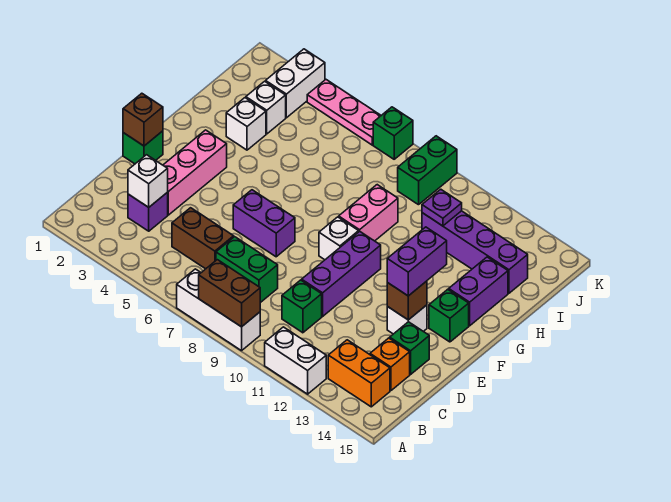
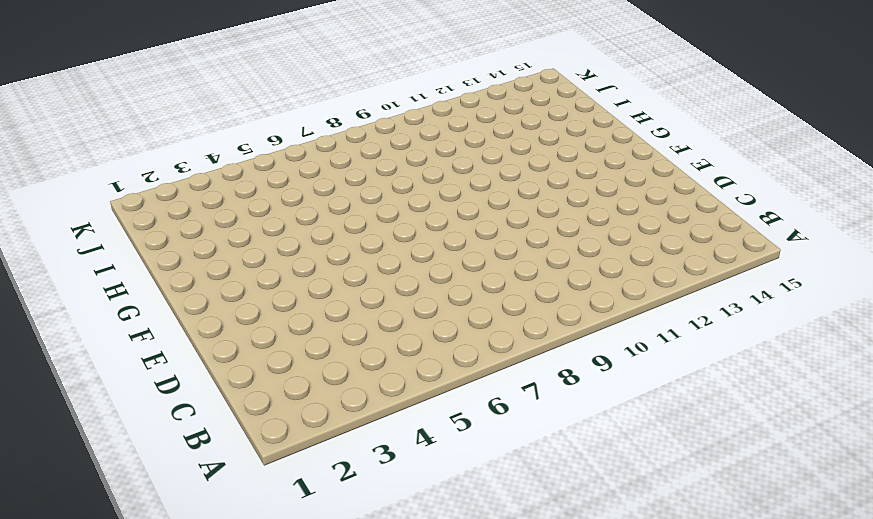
none -> white 1x3 brick [177,269,260,351]
none -> white 1x2 brick [265,327,326,394]
none -> orange 1x2 brick [328,340,390,407]
none -> purple 1x1 brick [128,193,168,231]

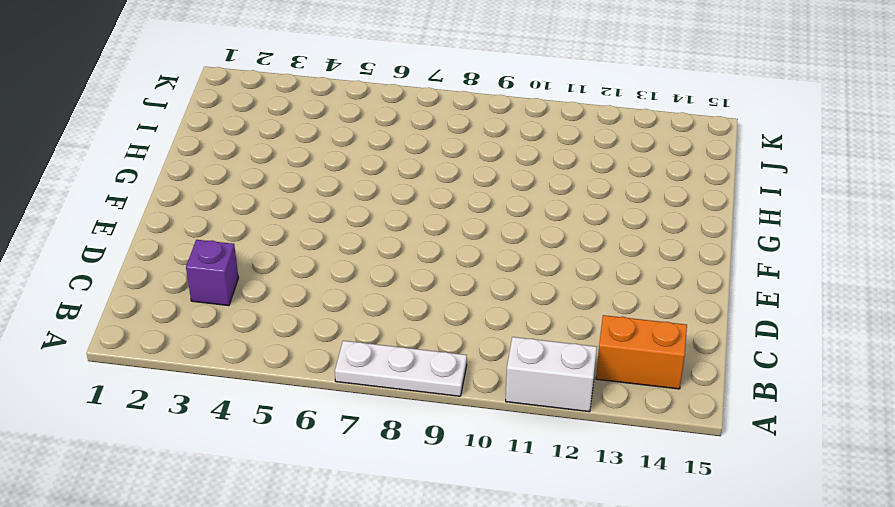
white 1x3 plate [335,341,467,396] -> white 1x3 brick [177,269,260,351]
none -> brown 1x2 brick [172,208,234,269]
none -> green 1x2 brick [216,237,278,303]
none -> green 1x1 brick [282,280,322,333]
none -> orange 1x1 brick [370,338,410,391]

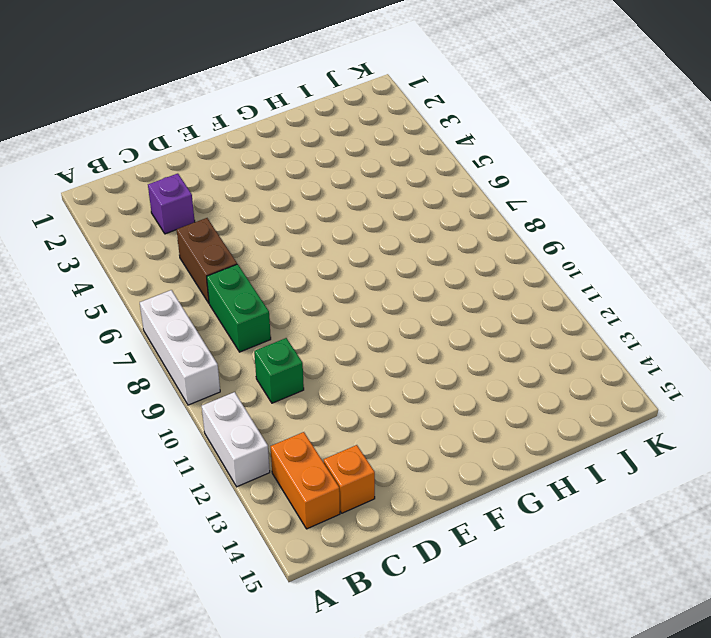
none -> pink 1x3 brick [163,130,227,215]
none -> purple 1x3 brick [302,231,381,316]
none -> green 1x1 brick [390,322,429,374]
none -> green 1x1 brick [123,131,163,164]

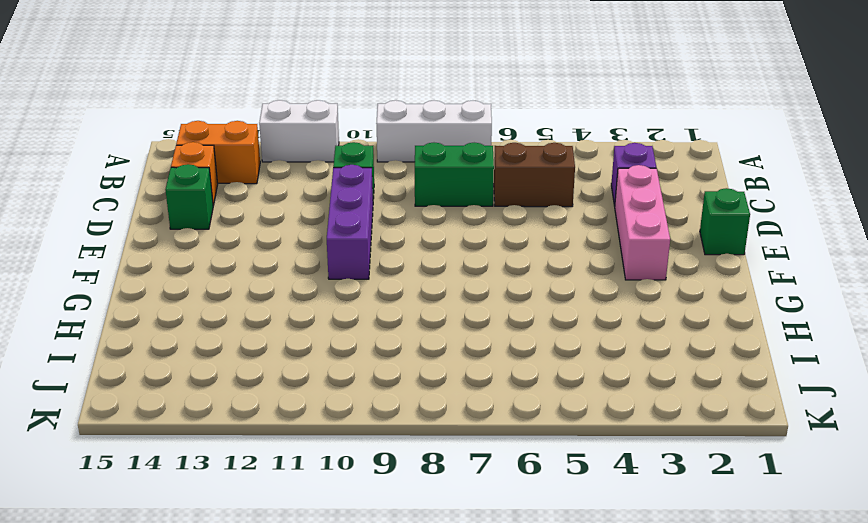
none -> purple 1x2 brick [233,190,295,257]
none -> white 1x1 brick [387,305,427,334]
none -> white 1x1 brick [319,217,359,260]
none -> green 1x1 brick [429,289,469,342]

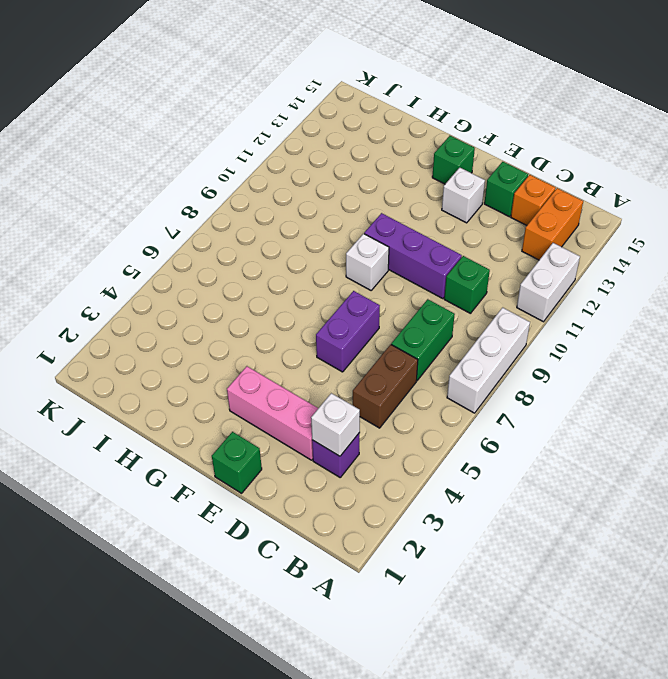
none -> pink 1x2 brick [339,185,398,241]
none -> purple 1x2 brick [449,257,508,326]
none -> white 1x1 brick [226,98,266,150]
none -> white 1x1 brick [246,81,286,134]

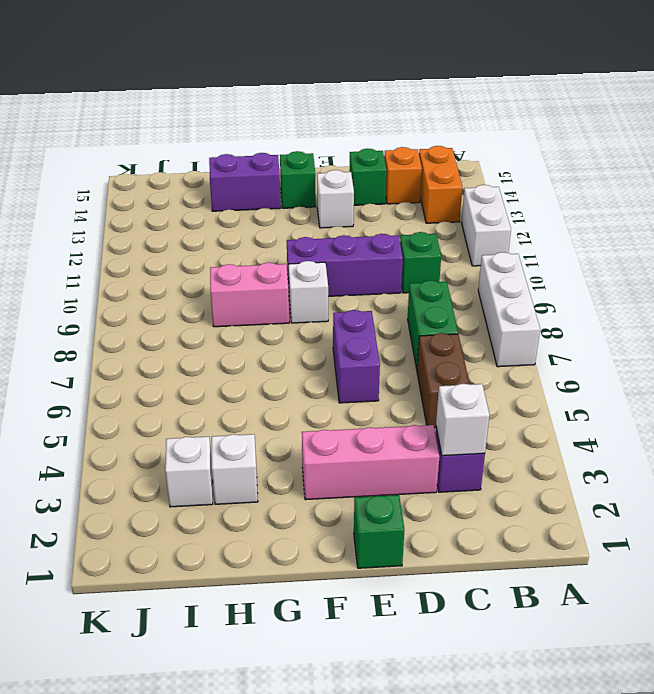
none -> purple 1x4 brick [422,211,528,293]
none -> white 1x2 brick [266,49,325,118]
none -> green 1x2 brick [398,136,457,205]
none -> pink 1x3 plate [307,80,381,145]

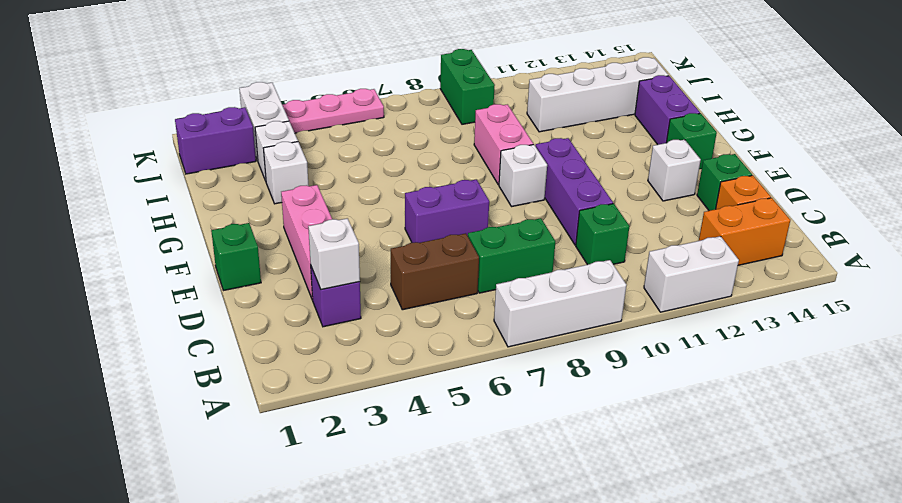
white 1x4 brick [527,57,669,132] -> purple 1x4 brick [422,211,528,293]
purple 1x2 brick [175,107,256,174] -> purple 1x2 brick turned to [387,227,447,296]
none -> green 1x1 brick [373,107,413,159]
none -> brown 1x2 brick [199,260,260,327]
none -> brown 1x1 brick [123,93,163,146]
none -> brown 1x1 brick [387,281,427,320]

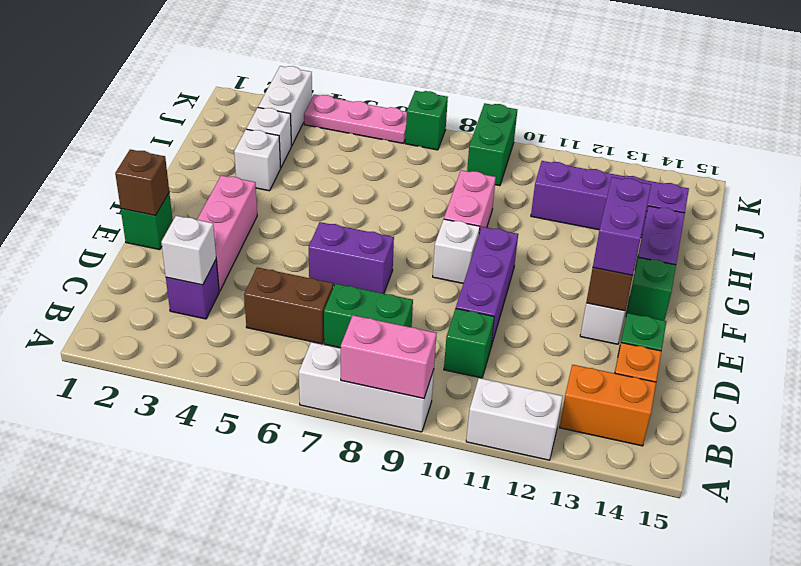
pink 1x2 brick [341,315,437,398] -> brown 1x2 brick [199,260,260,327]
none -> purple 1x1 plate [422,189,462,226]

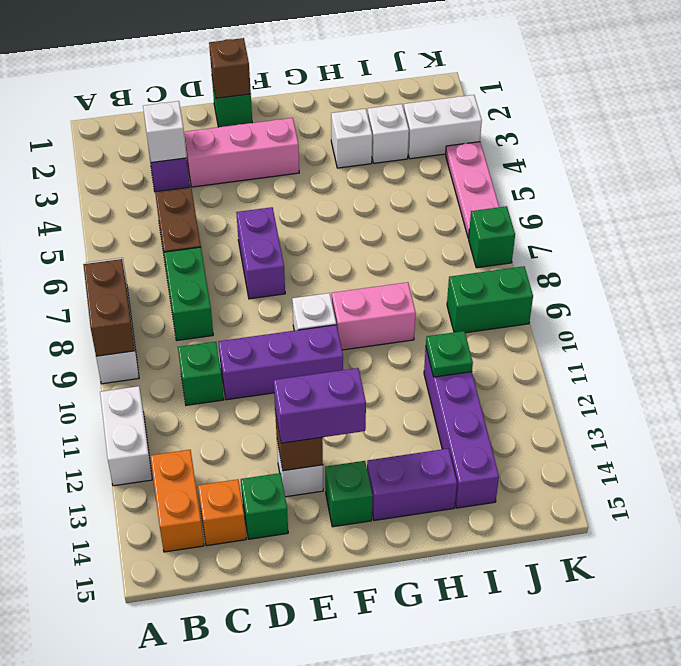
green 1x1 plate [426,331,473,377] -> purple 1x1 plate [422,189,462,226]

